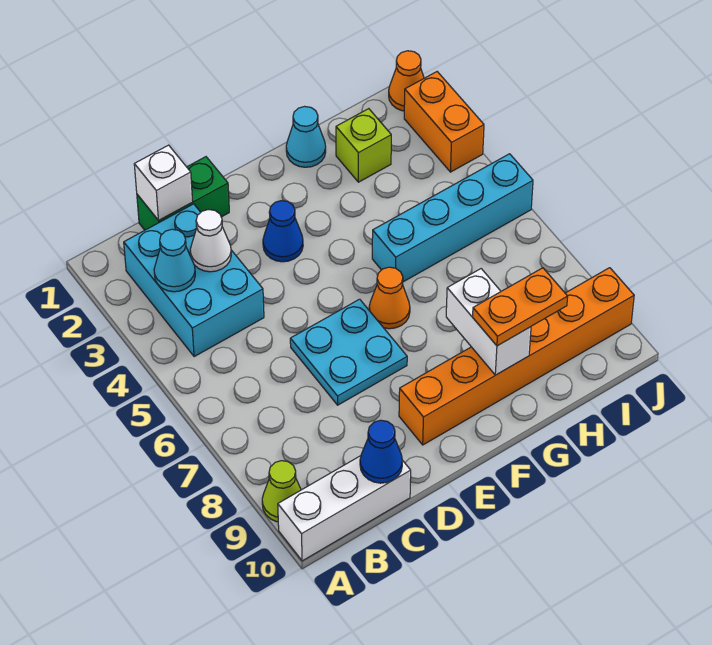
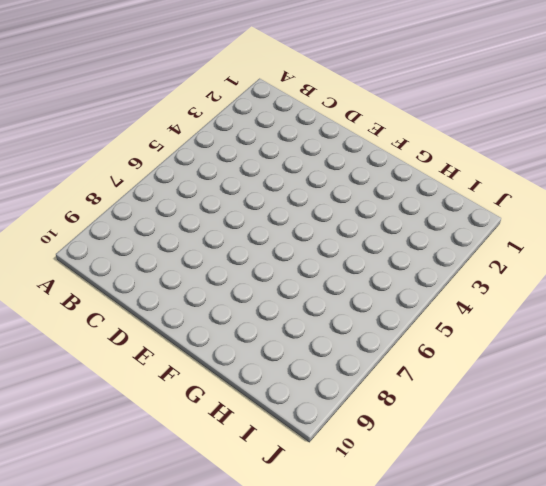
none -> lime 1x1 cone [262,461,301,522]
none -> white 1x3 brick [278,456,411,561]
none -> cyan 2x3 brick [124,204,264,357]

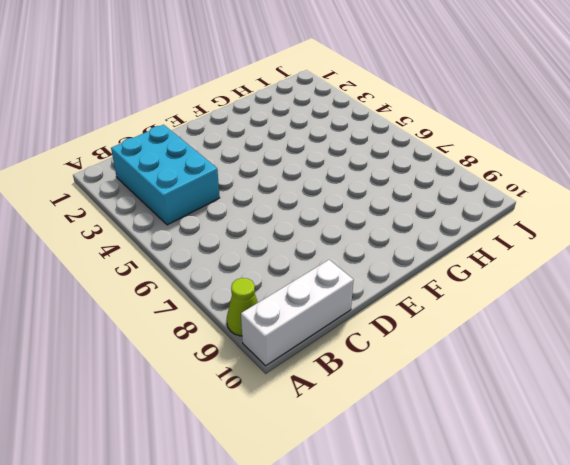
none -> green 1x2 brick [137,157,229,230]
none -> cyan 2x2 plate [290,299,407,405]
none -> blue 1x1 cone [263,201,303,262]

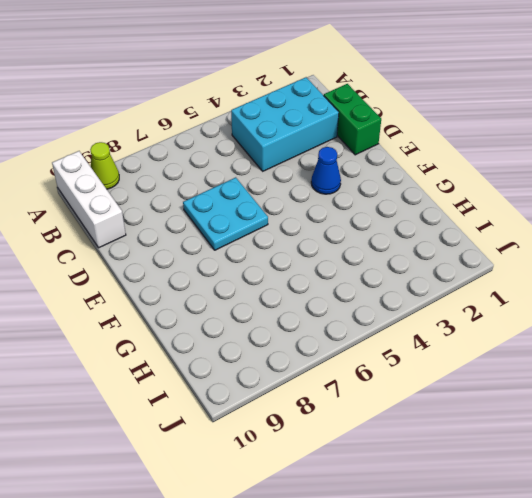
none -> orange 1x6 brick [399,268,634,445]
none -> orange 1x1 cone [369,267,410,329]
none -> cyan 1x1 cone [286,106,326,167]

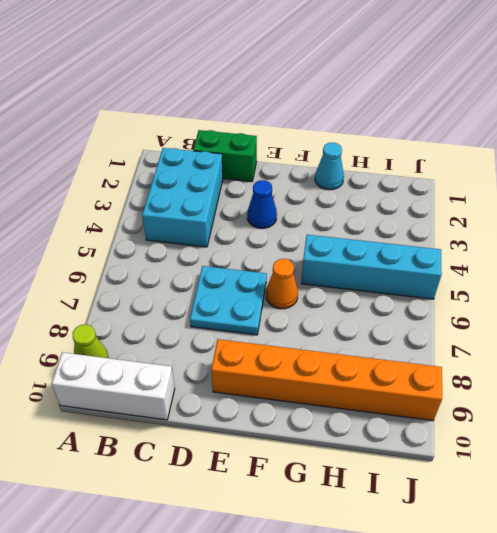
none -> lime 1x1 brick [336,109,391,182]
none -> orange 1x1 cone [389,51,424,111]
none -> orange 1x2 brick [404,72,484,172]

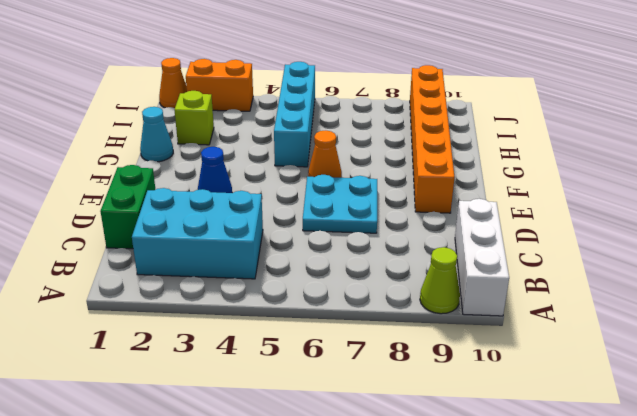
none -> cyan 1x1 cone [154,229,195,292]
none -> white 1x1 brick [134,145,193,220]
none -> white 1x1 cone [190,210,231,272]

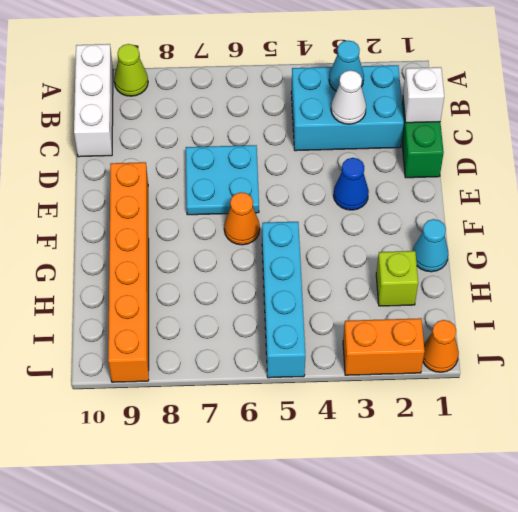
none -> blue 1x1 cone [360,420,402,483]
none -> white 1x2 brick [446,269,531,375]
none -> orange 1x2 plate [473,268,568,346]

